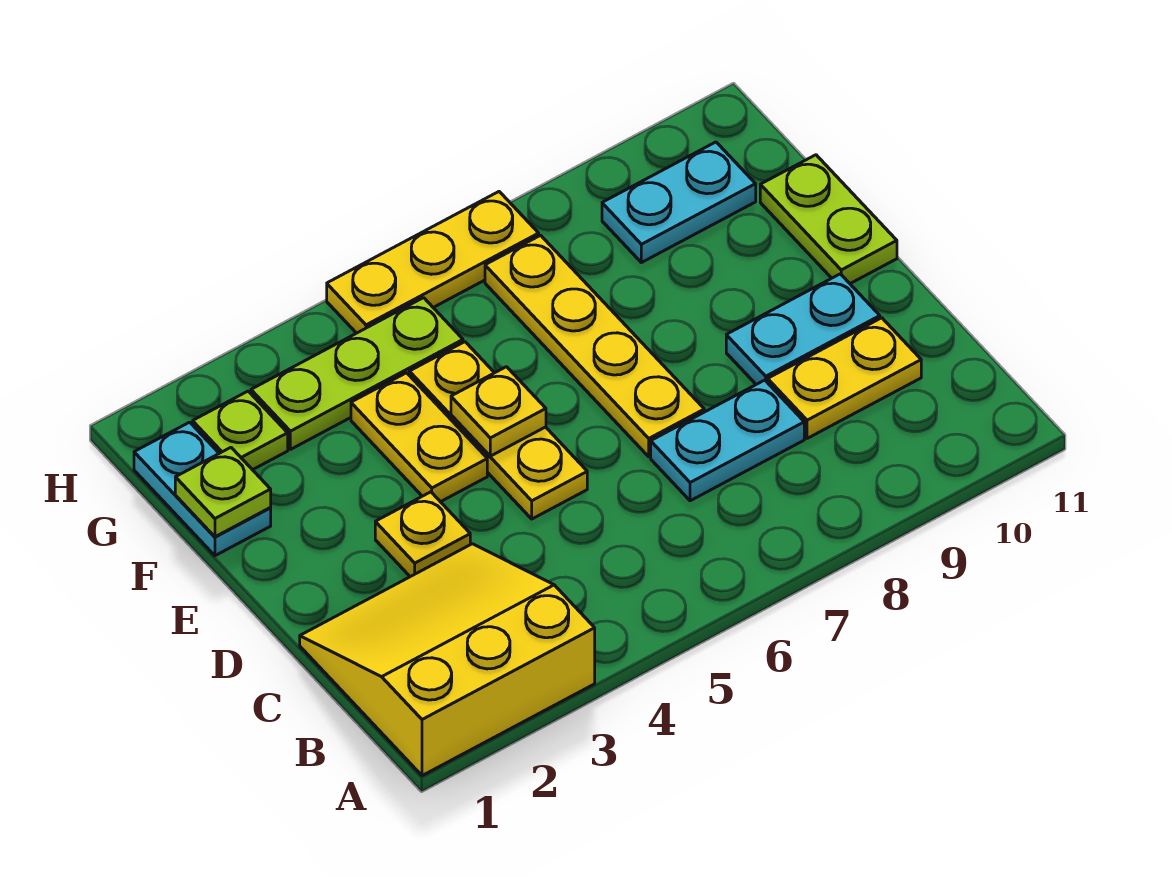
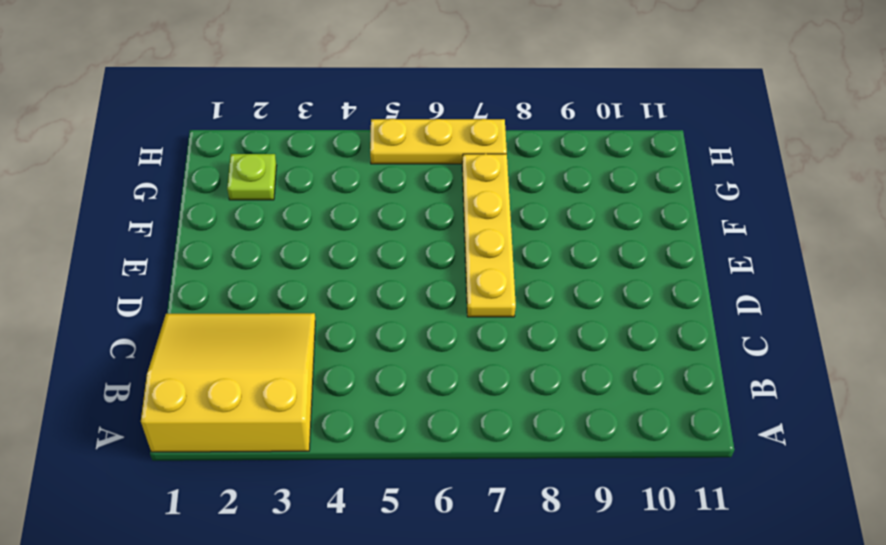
none -> cyan 1x2 plate [651,380,804,501]
none -> yellow 1x2 plate [768,318,921,438]
none -> yellow 1x1 plate [375,492,470,577]

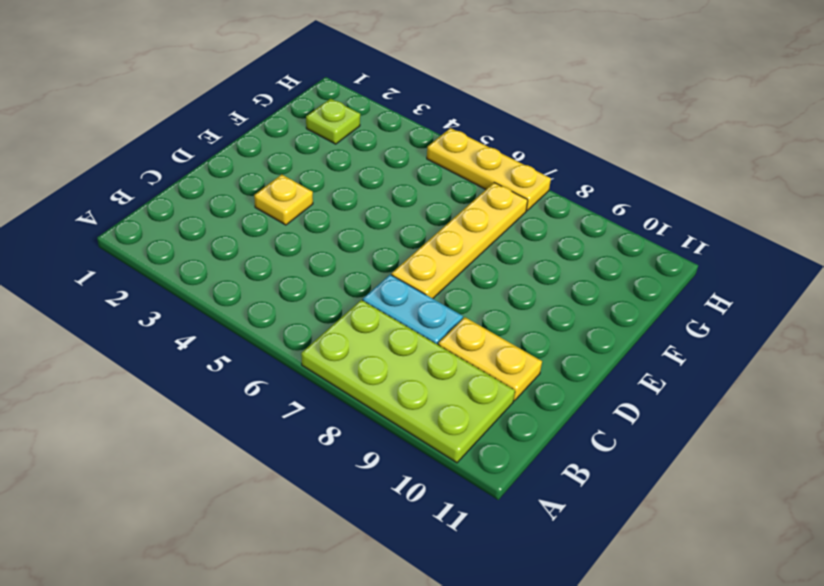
lime 2x4 plate [301,300,515,463] -> none
none -> yellow 3x3 slope [300,544,595,776]
none -> yellow 1x3 plate [409,342,587,519]
none -> cyan 1x2 plate [726,274,880,384]

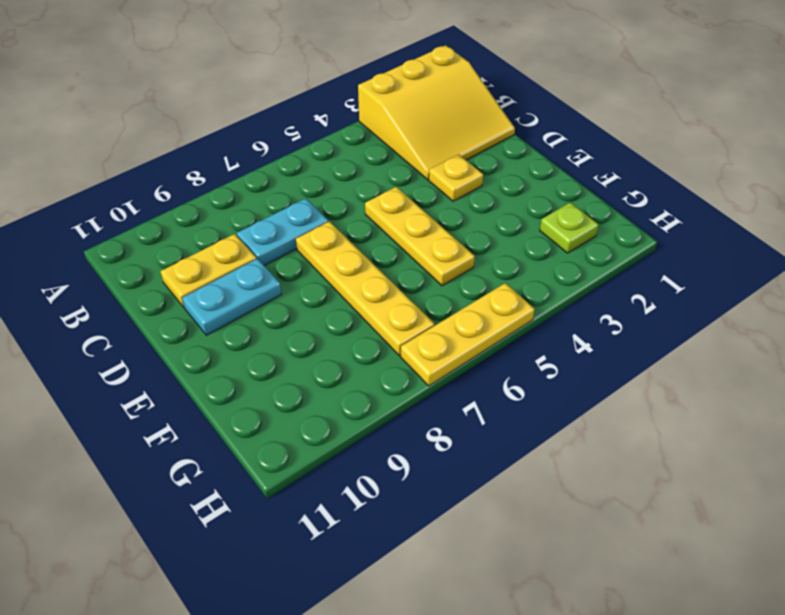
none -> yellow 1x2 plate [351,373,487,502]
none -> lime 1x2 plate [760,155,897,284]
none -> cyan 1x2 plate [134,422,271,556]

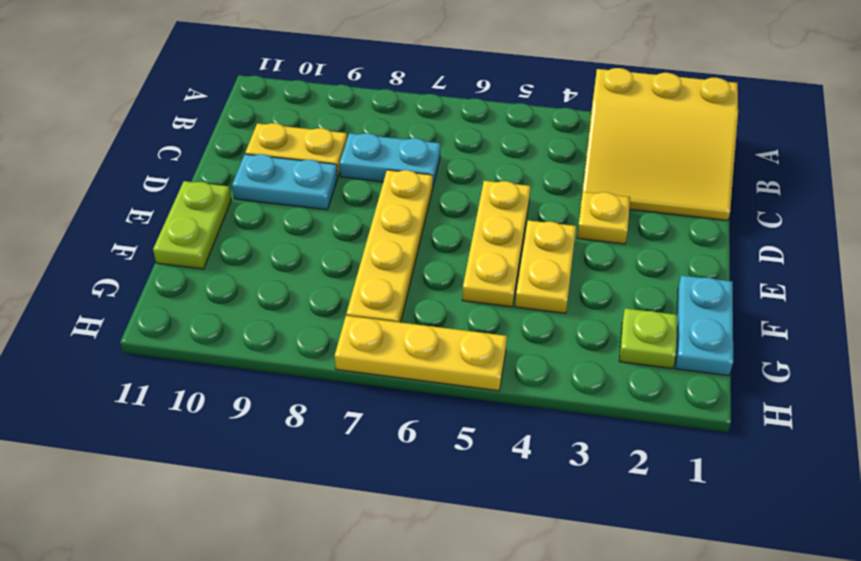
none -> lime 1x3 plate [251,298,463,449]
none -> cyan 1x2 plate [602,142,756,263]
none -> yellow 1x1 plate [451,367,546,456]

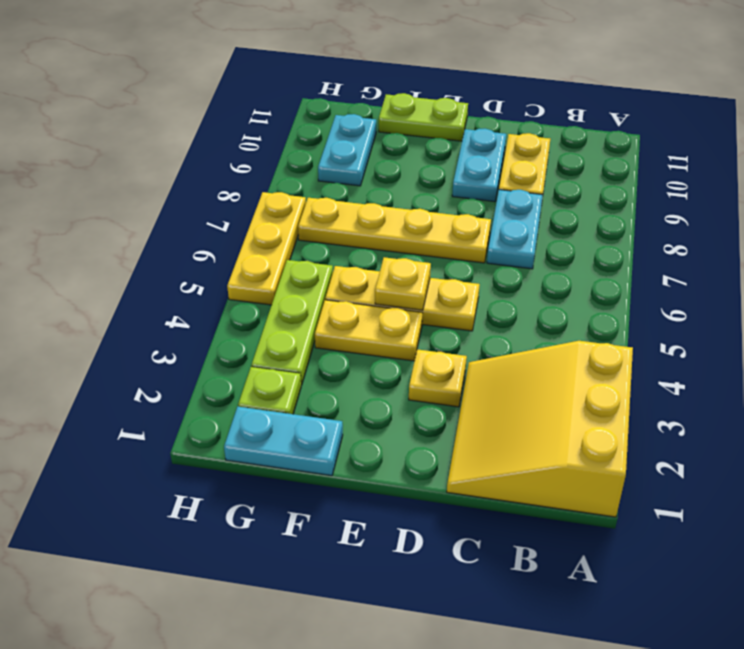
none -> lime 1x1 plate [175,448,271,537]

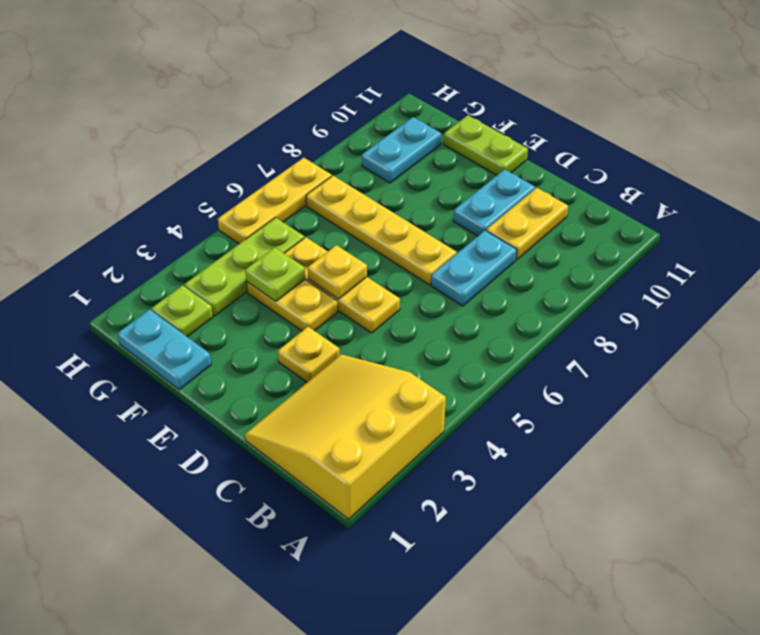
lime 1x1 plate [245,248,305,302] -> lime 1x1 plate moved to [175,448,271,537]

